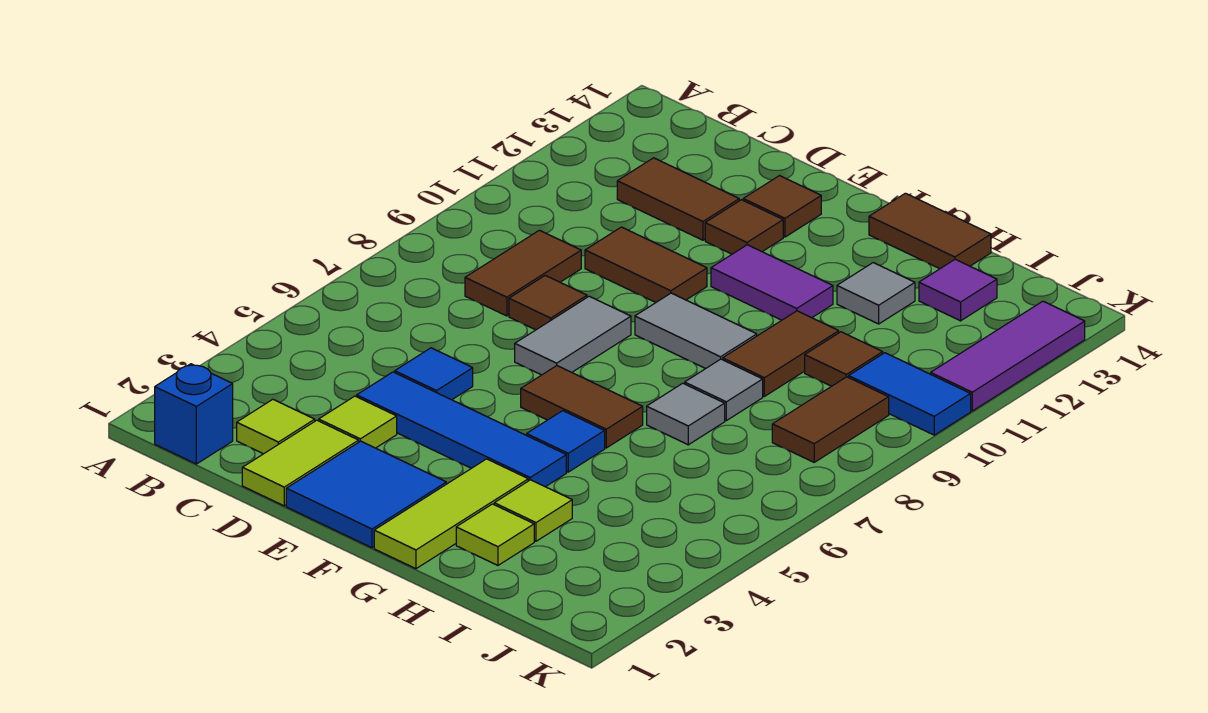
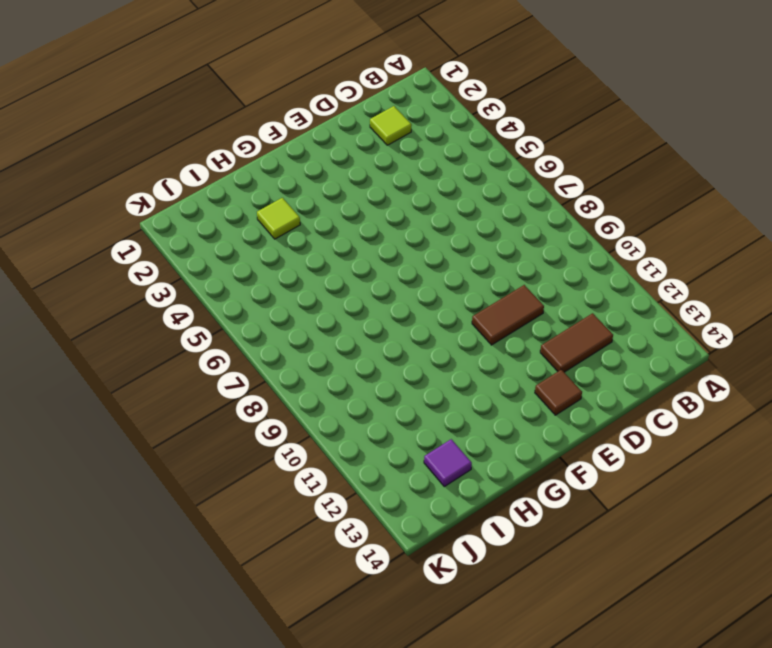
none -> blue 1x1 brick [155,364,233,464]
none -> brown 1x2 tile [465,230,581,316]
none -> lime 1x2 tile [242,420,359,506]
none -> lime 1x1 tile [319,396,397,448]

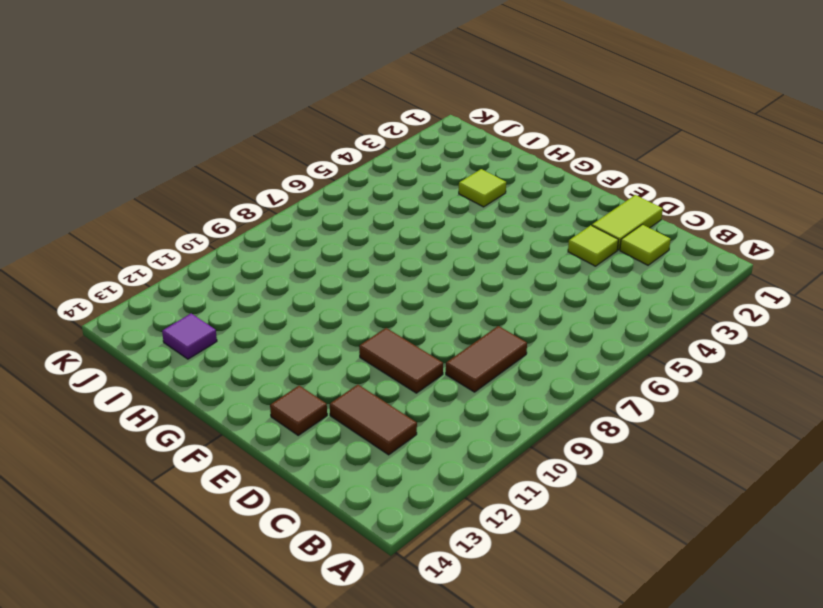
none -> blue 1x1 brick [155,364,233,464]
none -> blue 1x4 tile [357,372,566,487]
none -> blue 1x1 tile [395,348,473,400]
none -> brown 1x1 tile [509,275,587,330]

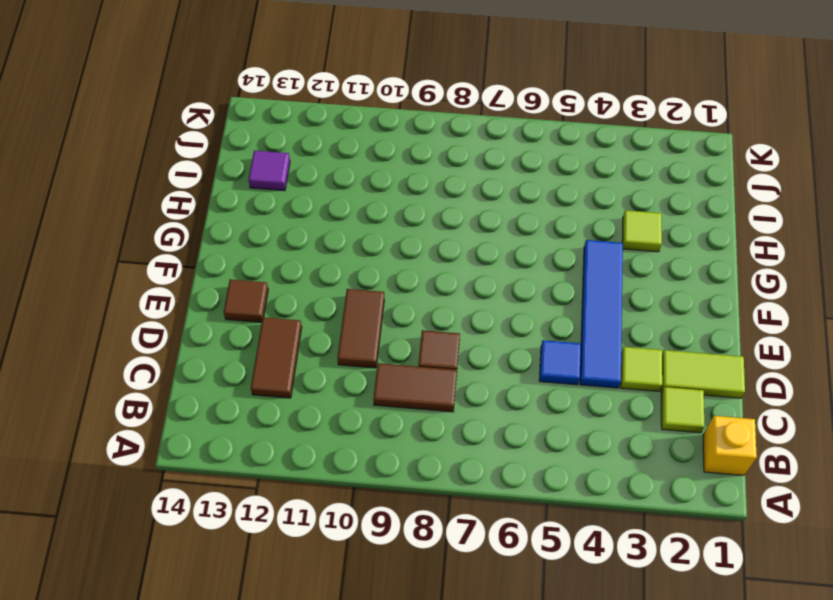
yellow 1x1 brick [703,416,757,475] -> blue 1x1 brick [155,364,233,464]
none -> blue 2x2 tile [286,441,446,548]
none -> grey 1x2 tile [515,296,631,375]
none -> brown 1x1 tile [705,200,783,254]
none -> brown 1x2 tile [521,366,643,448]

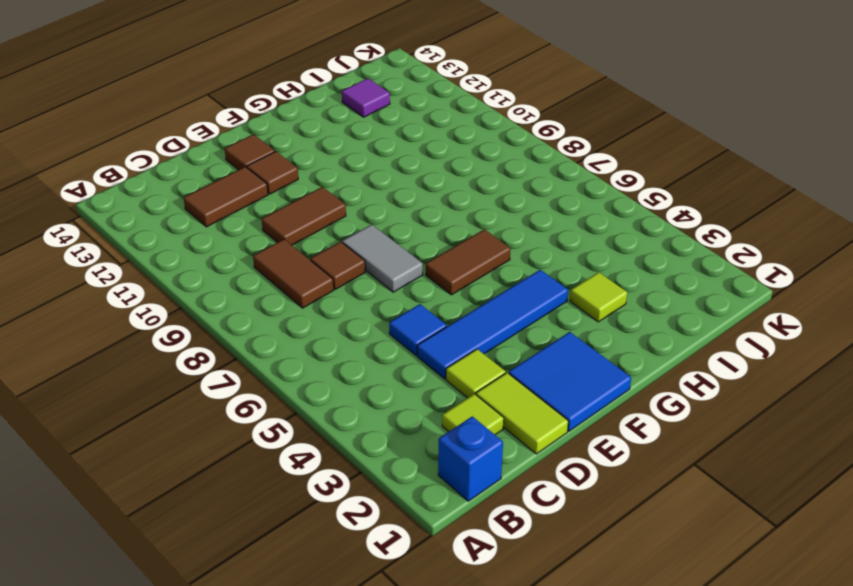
none -> grey 1x2 tile [635,293,757,369]
none -> purple 1x2 tile [711,245,833,320]
none -> lime 1x3 tile [374,459,528,569]
none -> blue 1x1 tile [527,411,605,472]

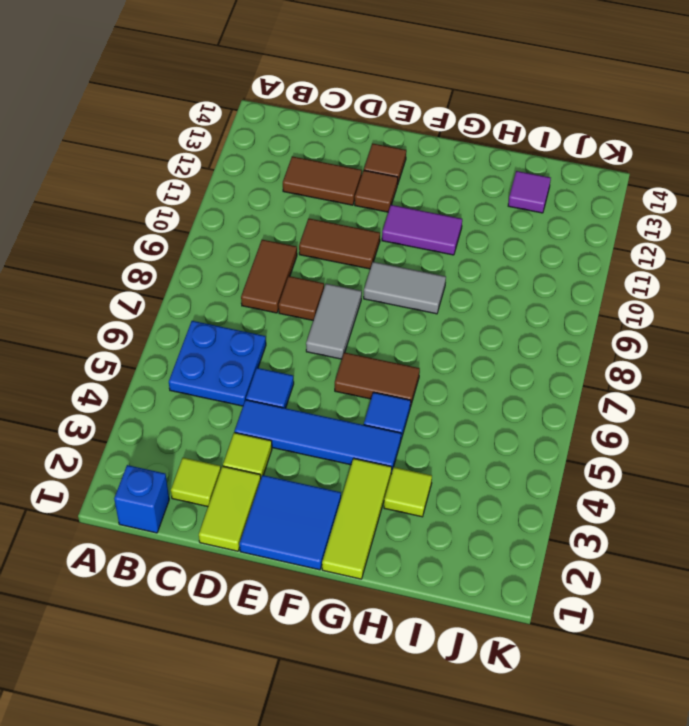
blue 2x2 plate [169,321,266,406] -> none
none -> brown 1x2 tile [869,193,991,269]
none -> lime 1x1 tile [456,504,534,565]
none -> grey 1x1 tile [647,383,725,445]
none -> grey 1x1 tile [685,359,763,421]

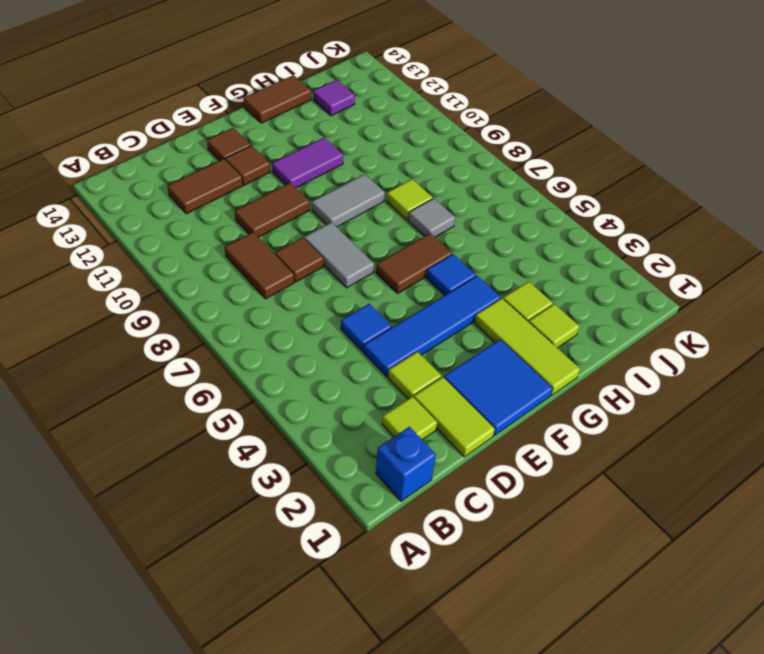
lime 1x1 tile [387,179,433,220] -> grey 1x1 tile [685,359,763,421]
none -> brown 1x2 tile [723,311,839,396]
none -> grey 1x1 tile [837,263,915,324]
none -> brown 1x1 tile [805,332,883,386]
none -> brown 1x2 tile [772,377,889,462]

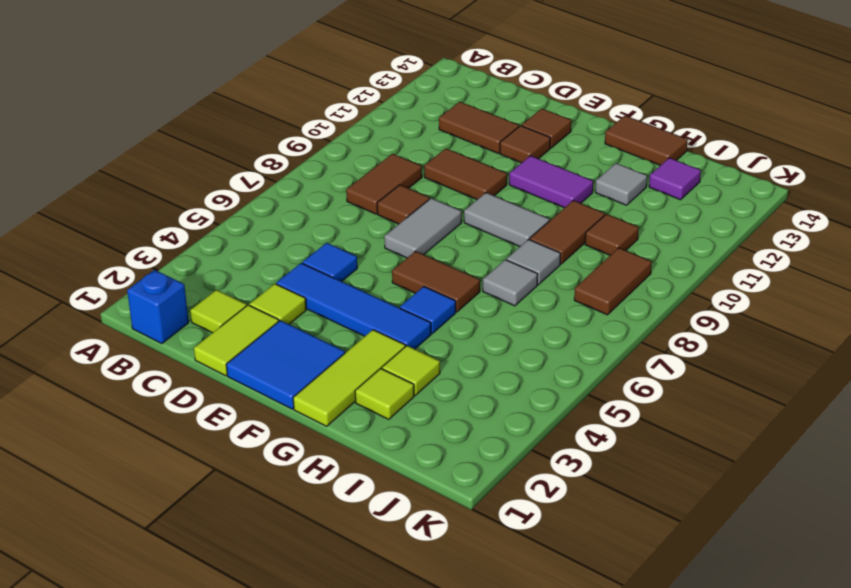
none -> blue 1x2 tile [849,353,971,435]
none -> purple 1x3 tile [931,301,1085,411]

